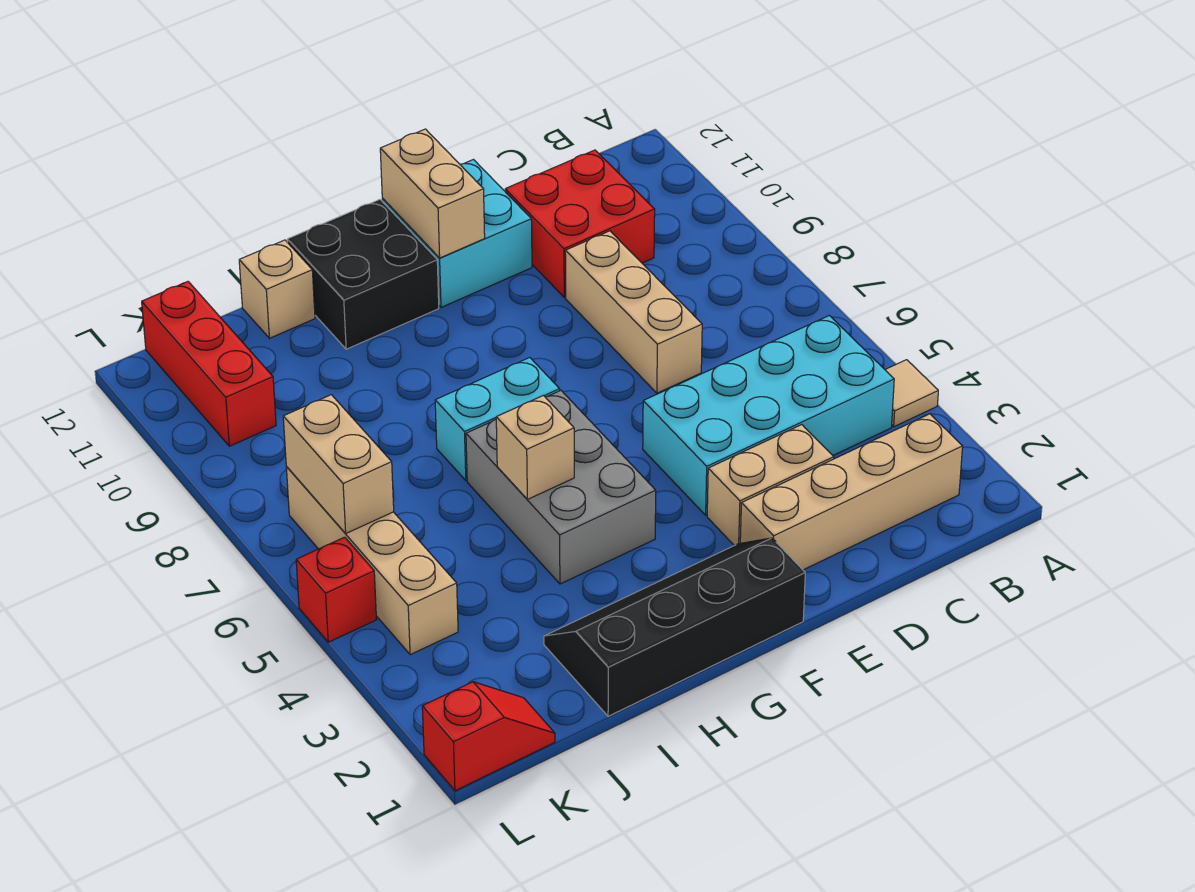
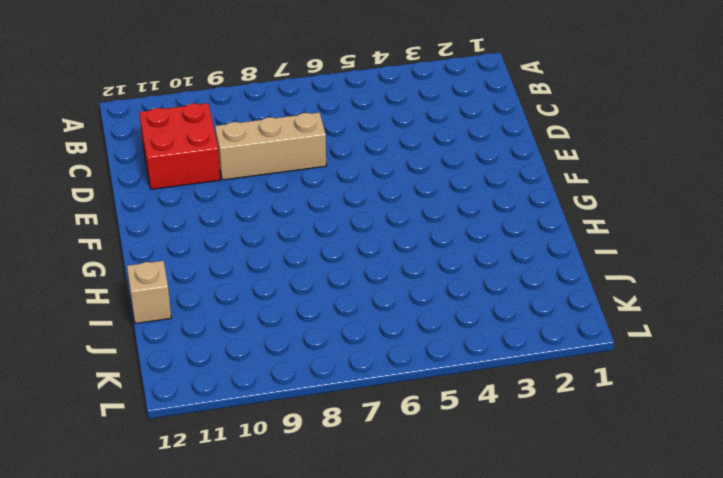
none -> tan 1x1 tile [885,360,938,427]
none -> tan 1x4 brick [740,414,963,570]
none -> cyan 2x4 brick [643,316,894,515]

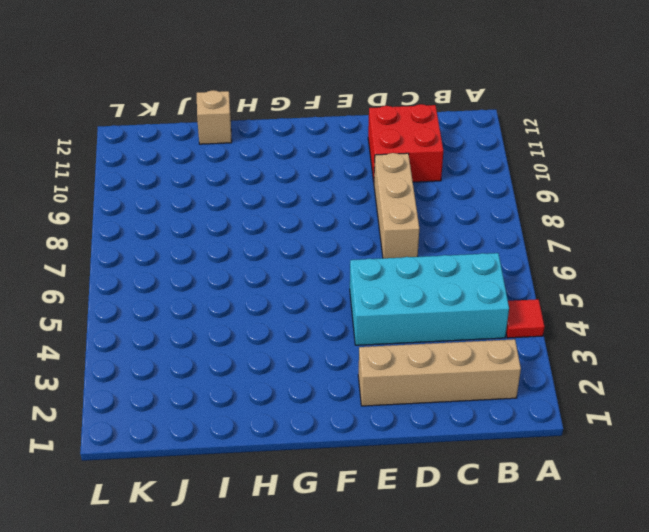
red 1x1 tile [506,299,545,338] -> tan 1x1 tile [885,360,938,427]
none -> tan 1x2 brick [707,425,834,546]
none -> cyan 2x2 brick [382,160,532,307]
none -> black 2x4 slope [544,538,805,716]

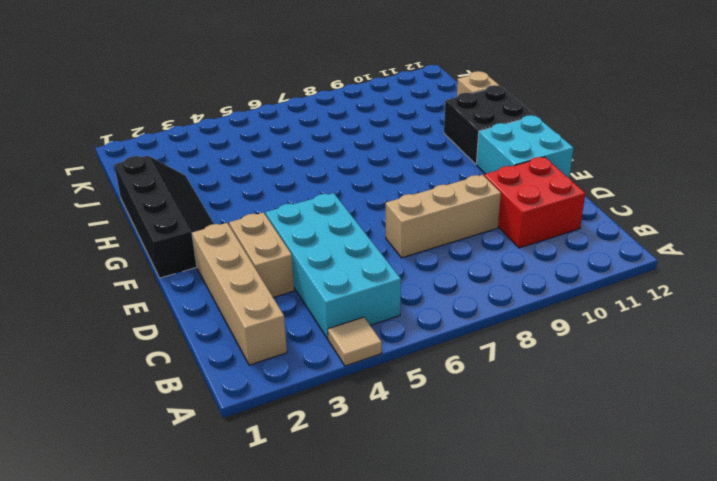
none -> grey 2x3 brick [466,391,656,584]
none -> cyan 1x2 brick [435,358,560,480]
none -> red 1x2 slope [422,682,555,791]

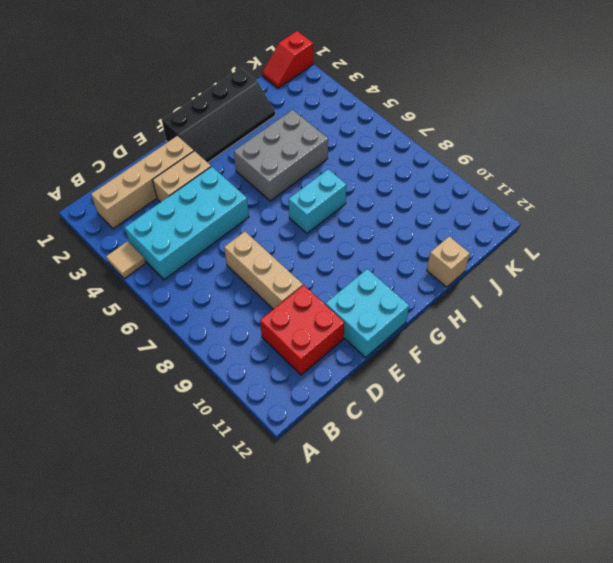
grey 2x3 brick [234,110,328,201] -> grey 2x3 brick turned to [466,391,656,584]
none -> black 2x2 brick [287,200,439,349]
none -> tan 1x4 brick [286,467,458,655]
none -> red 1x3 brick [142,282,276,446]

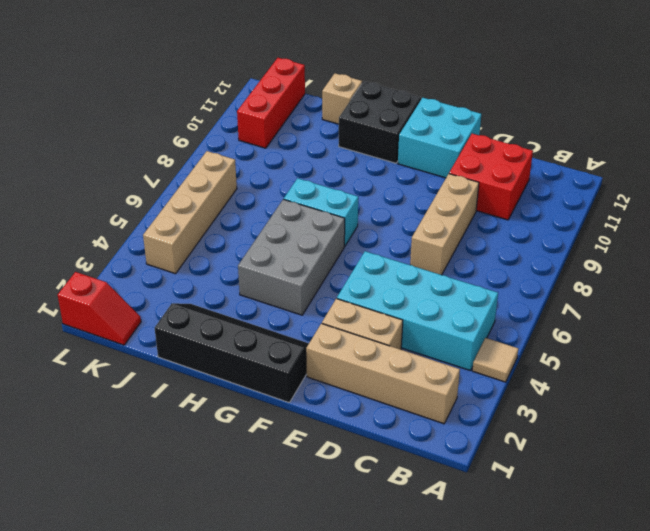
none -> red 1x1 brick [296,537,377,642]
none -> tan 1x2 brick [380,129,485,258]
none -> tan 1x1 brick [496,396,574,499]

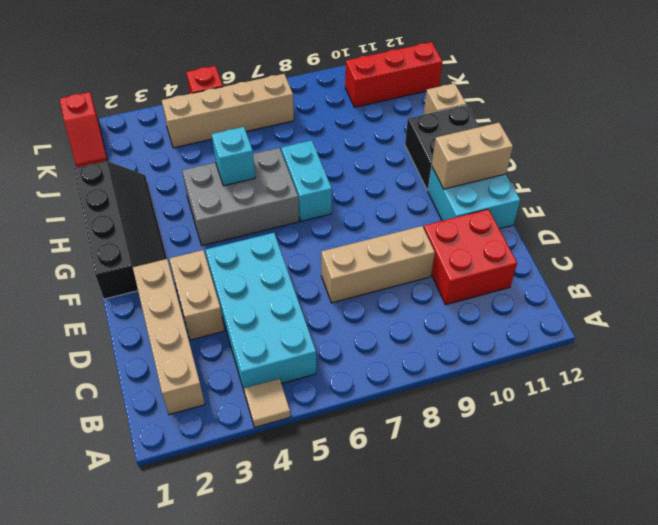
cyan 1x1 brick [212,127,255,186] -> tan 1x1 brick [496,396,574,499]
none -> tan 1x2 brick [283,395,394,534]

